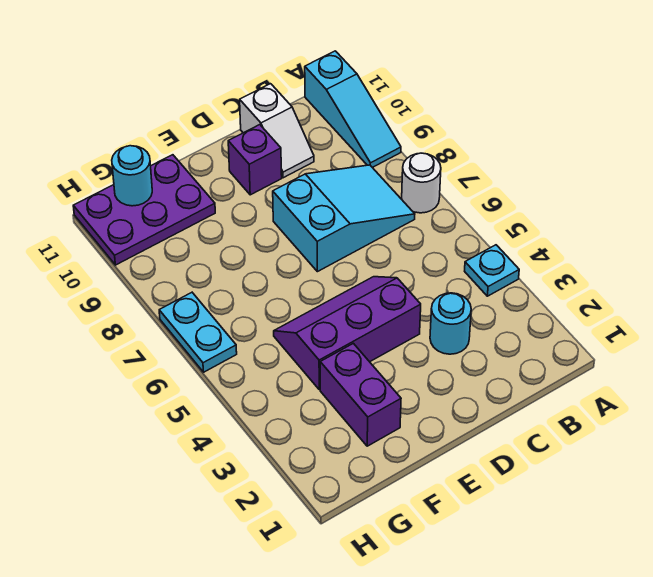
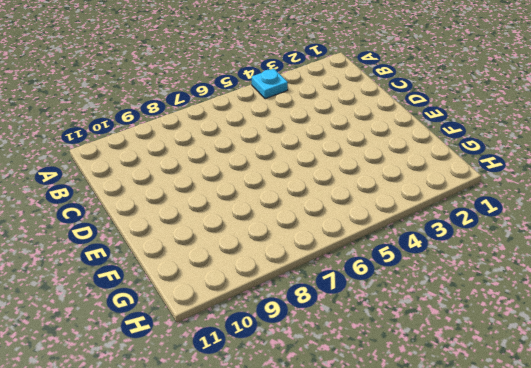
none -> white 1x1 round brick [402,153,441,213]
none -> cyan 1x3 slope [305,51,401,168]
none -> cyan 2x3 slope [273,165,415,272]

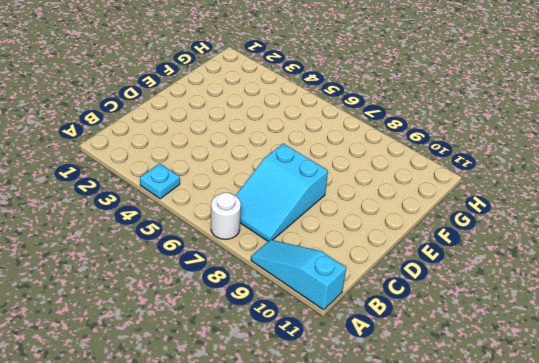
none -> cyan 1x1 round brick [430,293,471,354]
none -> white 1x2 slope [240,84,314,178]
none -> purple 2x3 slope [274,277,421,390]

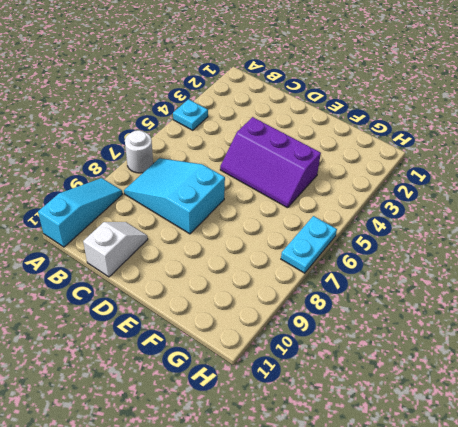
none -> cyan 1x1 round brick [430,293,471,354]
none -> purple 1x1 brick [228,125,282,195]
none -> purple 1x2 brick [320,343,401,446]

